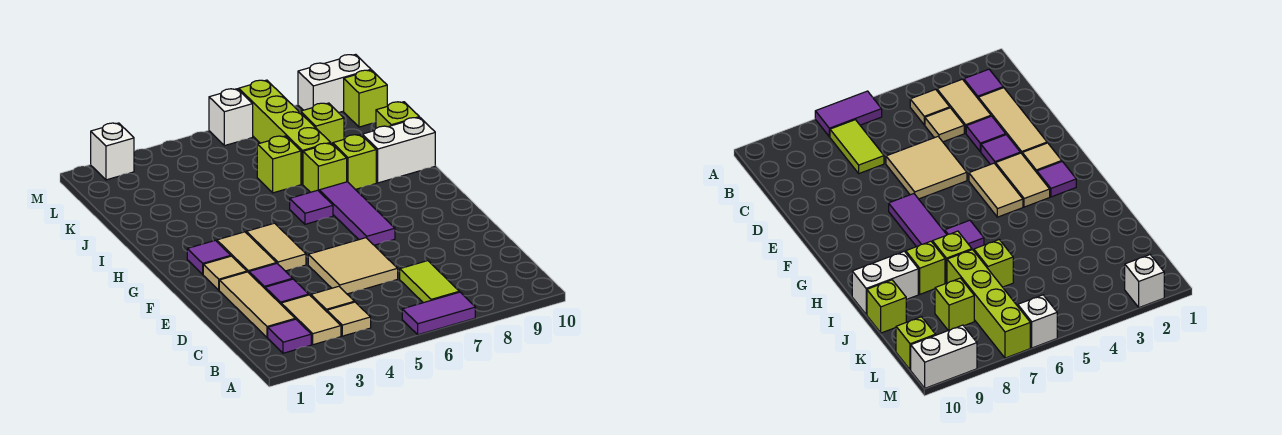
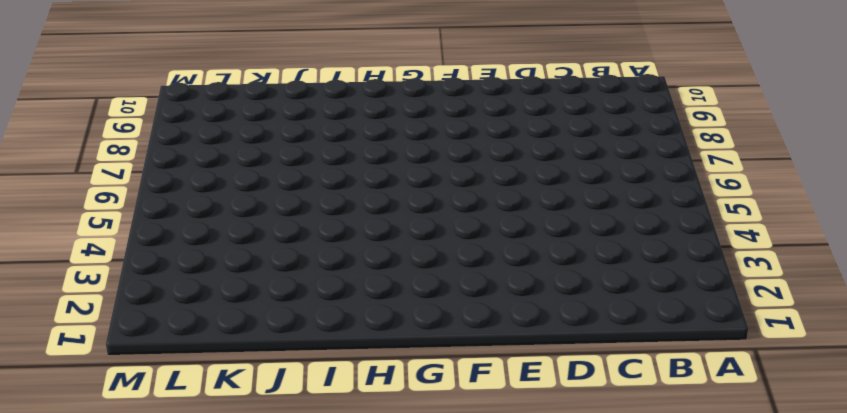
none -> purple 1x2 tile [402,292,475,335]
none -> purple 1x1 tile [268,319,311,353]
none -> tan 1x2 tile [281,295,341,345]

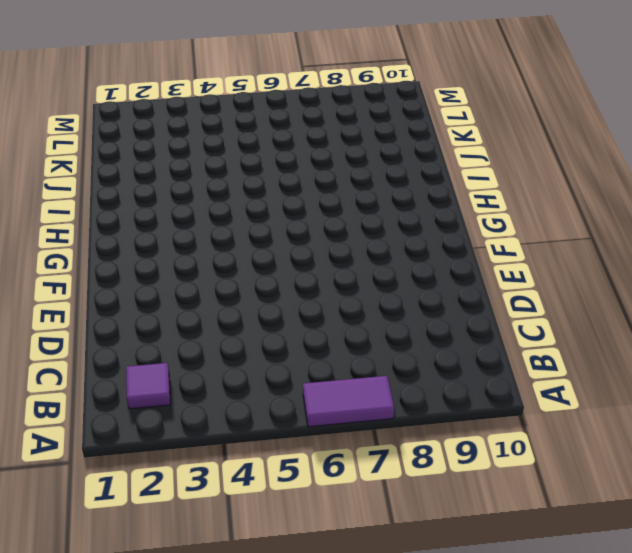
none -> tan 1x2 tile [281,295,341,345]
none -> tan 1x1 tile [327,302,371,336]
none -> lime 1x2 tile [400,261,459,303]

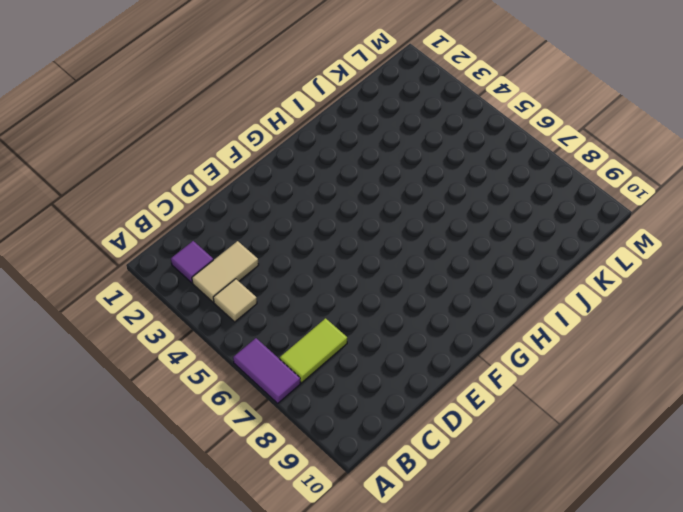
none -> tan 1x3 tile [219,272,295,338]
none -> tan 1x1 tile [311,286,354,312]
none -> purple 1x1 tile [265,279,309,304]

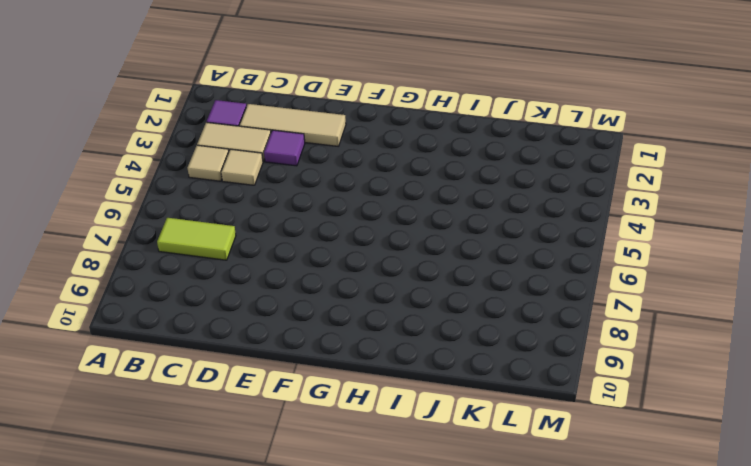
none -> purple 1x2 tile [402,292,475,335]
none -> tan 2x2 tile [308,238,398,294]
none -> purple 1x1 tile [249,263,293,288]

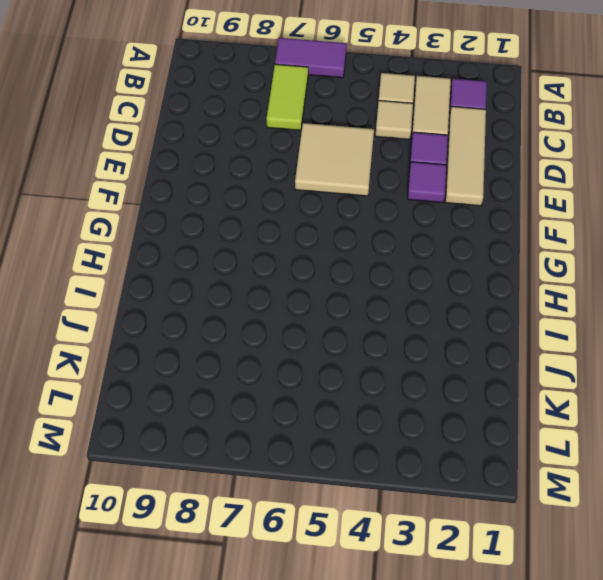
none -> tan 1x1 tile [203,256,247,290]
none -> tan 1x2 tile [217,232,276,273]
none -> tan 1x2 tile [246,223,306,271]

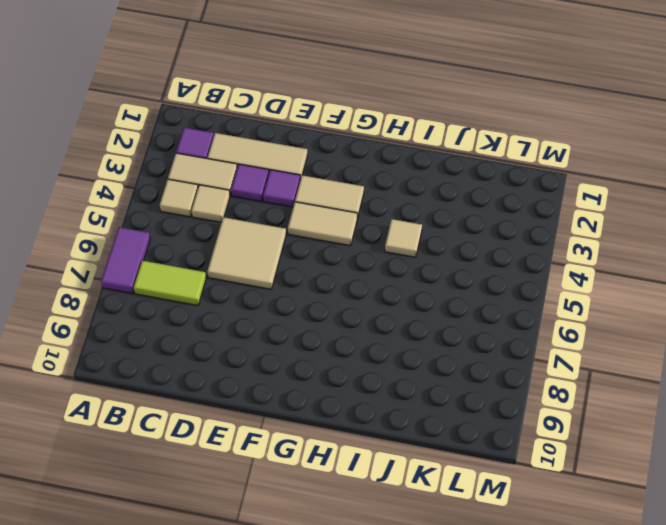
tan 1x1 tile [385,219,422,257] -> tan 1x1 tile moved to [203,256,247,290]
none -> purple 1x3 tile [319,182,395,245]
none -> purple 1x1 tile [187,240,231,274]
none -> purple 1x1 tile [290,190,333,224]

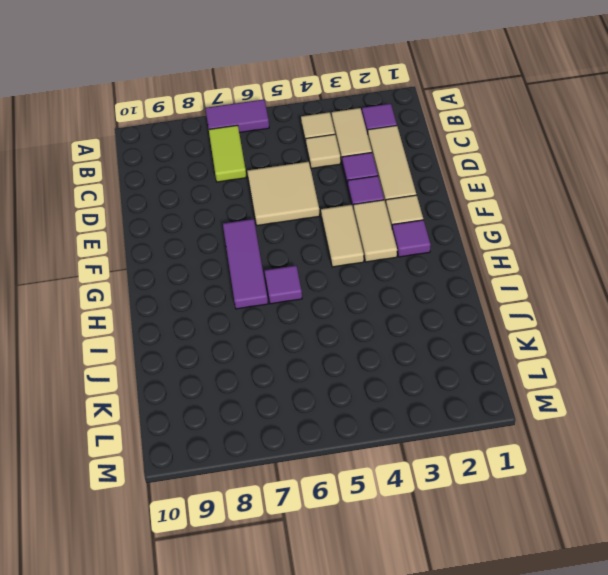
none -> lime 1x1 brick [303,143,347,192]
none -> lime 1x1 brick [333,135,376,189]
none -> white 1x2 brick [362,118,435,183]

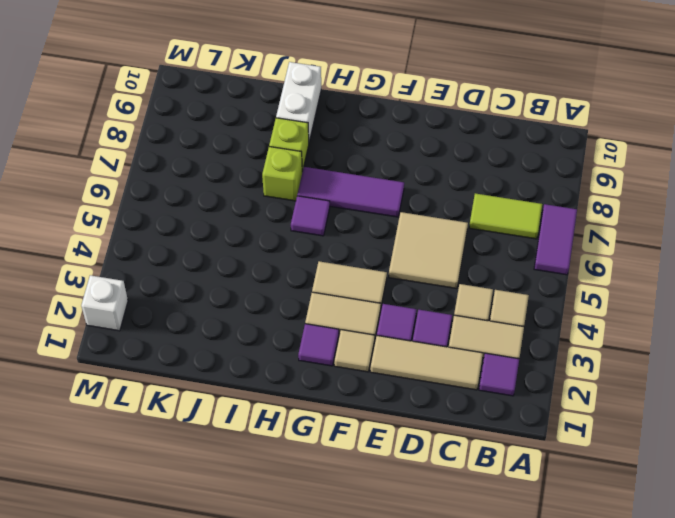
none -> lime 1x1 brick [257,136,301,193]
none -> lime 1x4 brick [239,80,331,184]
none -> lime 1x1 brick [376,102,419,128]

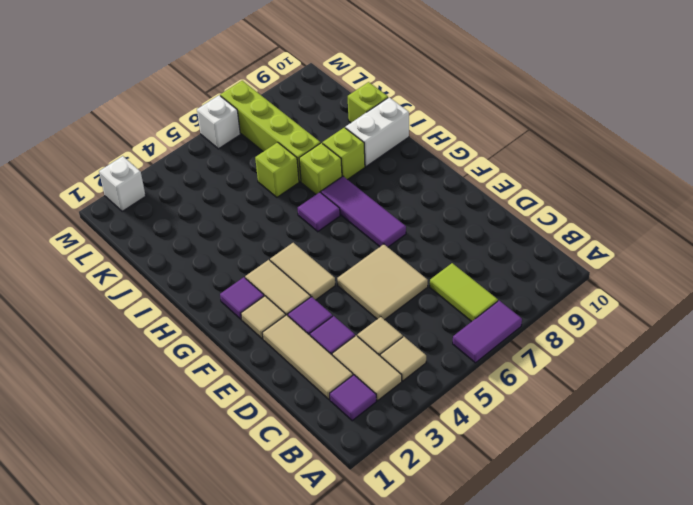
none -> lime 1x1 brick [301,103,344,144]
none -> lime 1x1 brick [344,70,387,127]
none -> white 1x2 brick [298,54,371,113]

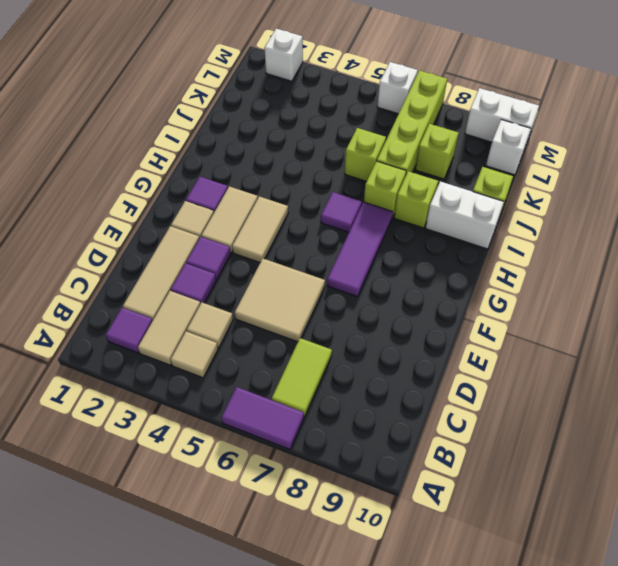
white 1x1 brick [486,120,531,175] -> lime 1x1 brick [344,70,387,127]

